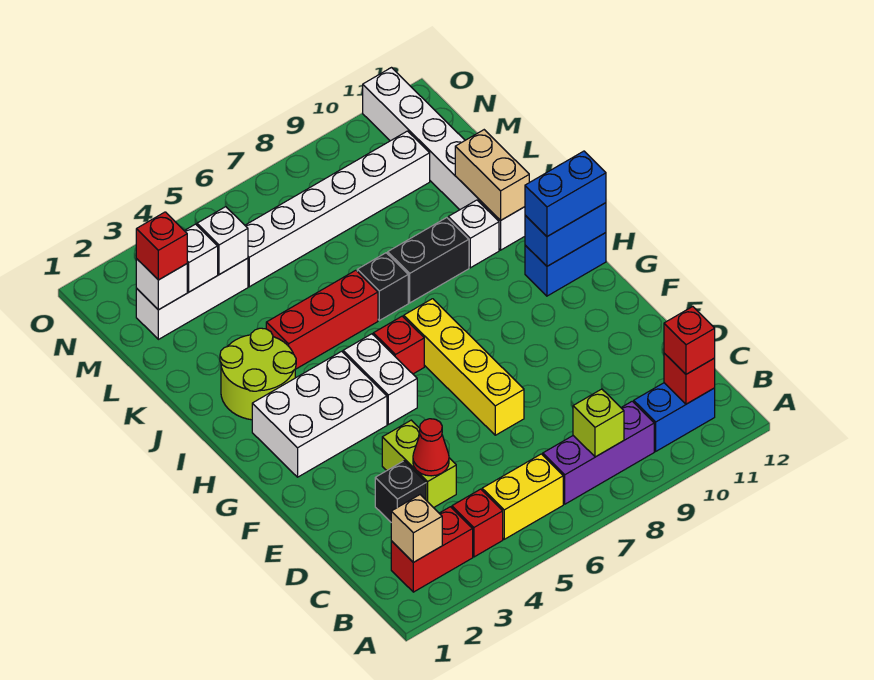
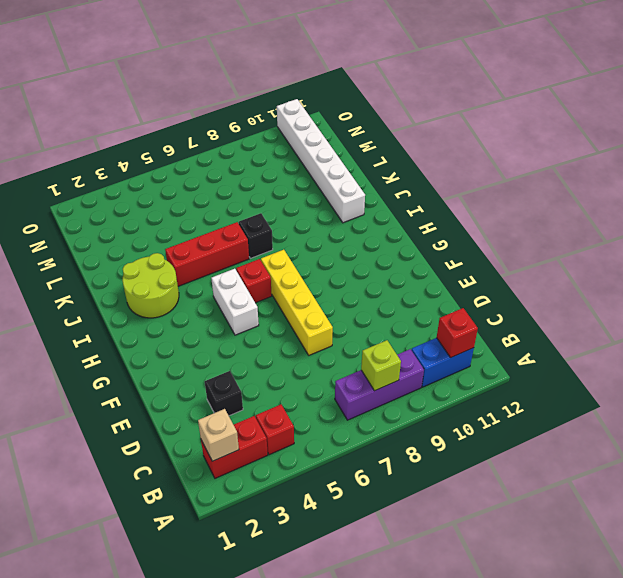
none -> yellow 1x2 brick [482,454,563,539]
none -> lime 1x2 brick [382,420,456,508]
none -> white 2x3 brick [252,351,387,477]
none -> blue 1x2 brick [525,233,606,296]

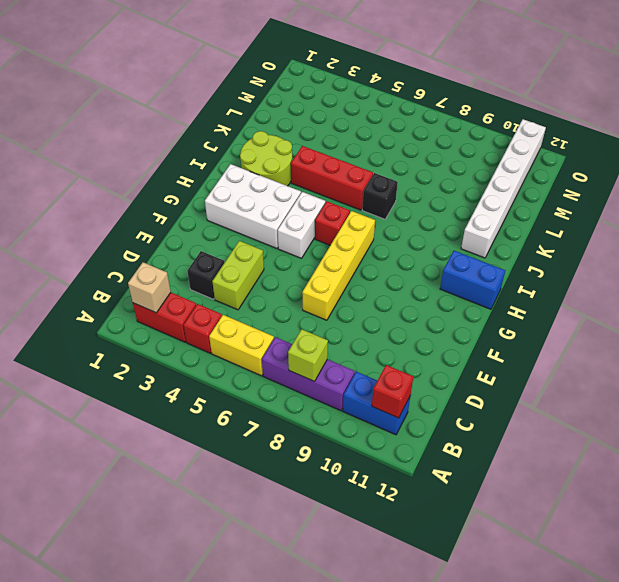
none -> black 1x2 brick [388,218,469,303]
none -> white 1x1 brick [448,200,499,268]
none -> white 1x3 brick [136,258,248,339]
none -> white 1x6 brick [245,131,430,287]

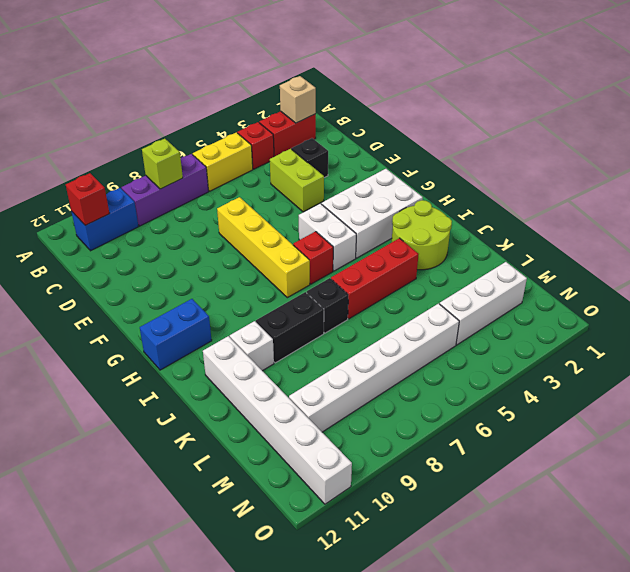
none -> red 1x1 cone [413,419,449,476]
none -> blue 1x2 brick [525,203,606,266]
none -> tan 1x2 brick [455,130,529,220]
none -> white 1x1 brick [136,259,187,310]

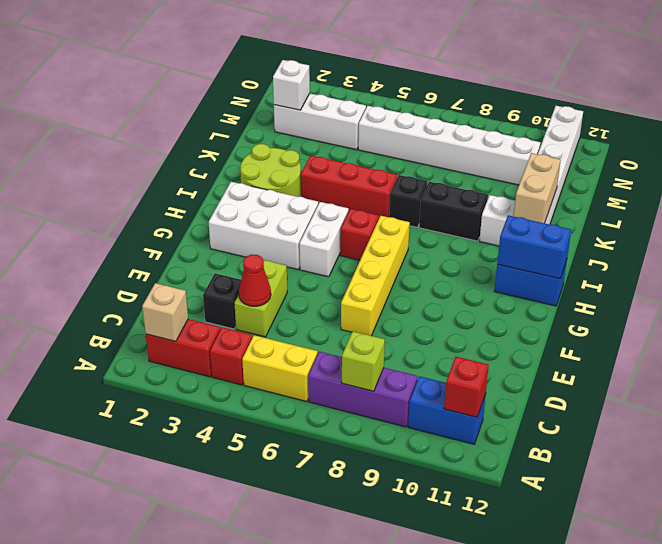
none -> white 1x1 brick [185,224,218,292]
none -> white 1x1 brick [197,207,248,275]
none -> red 1x1 brick [664,307,715,374]
none -> blue 1x2 brick [525,151,606,236]

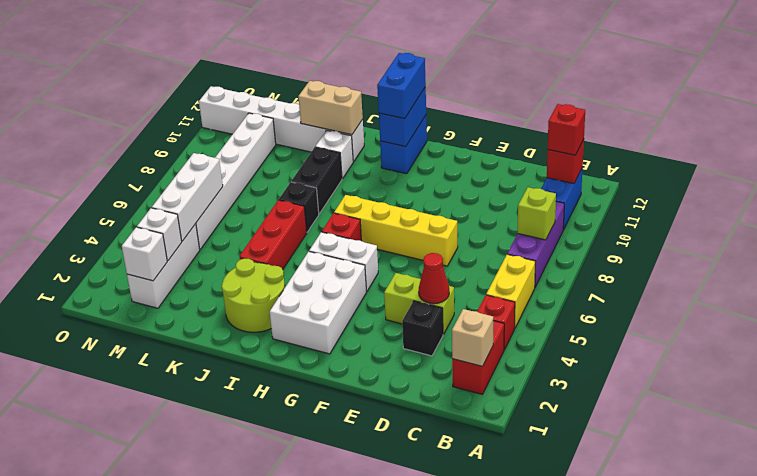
white 1x3 brick [152,153,223,241] -> white 1x1 brick [197,207,248,275]
none -> red 1x1 brick [136,212,187,280]

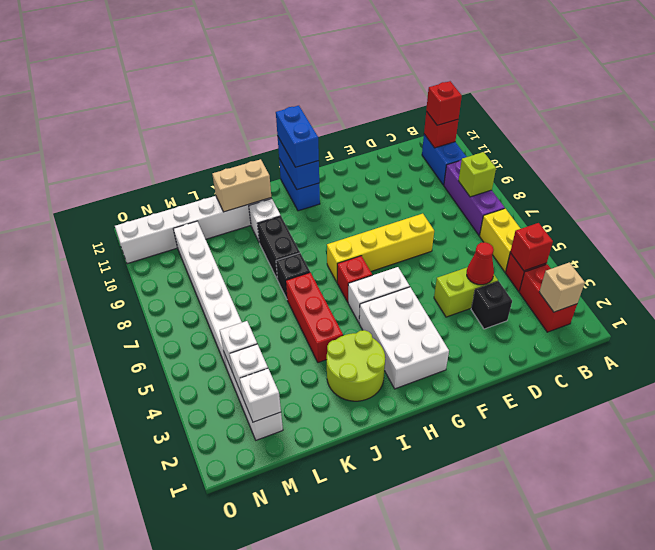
red 1x1 brick [510,223,553,271] -> red 1x1 brick moved to [136,212,187,280]

